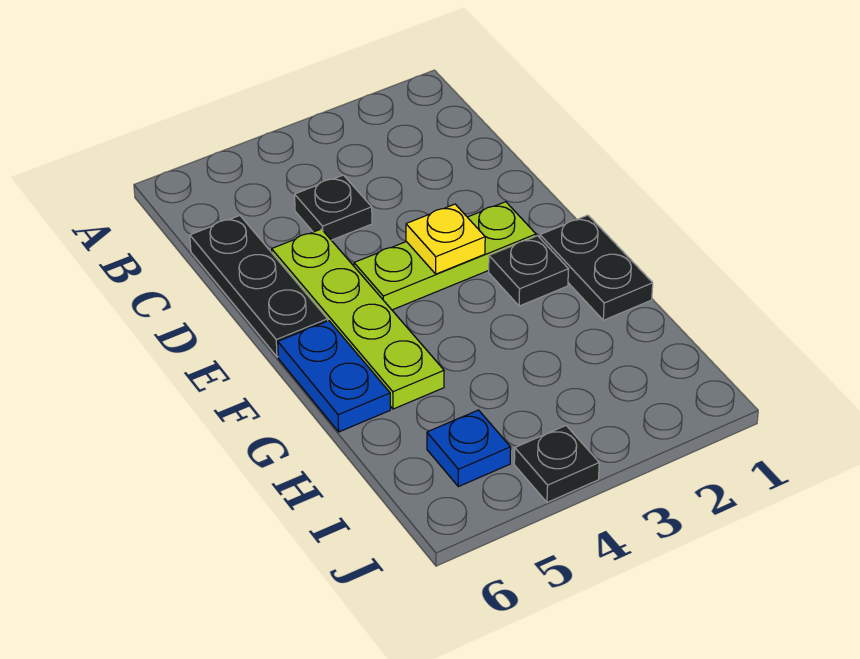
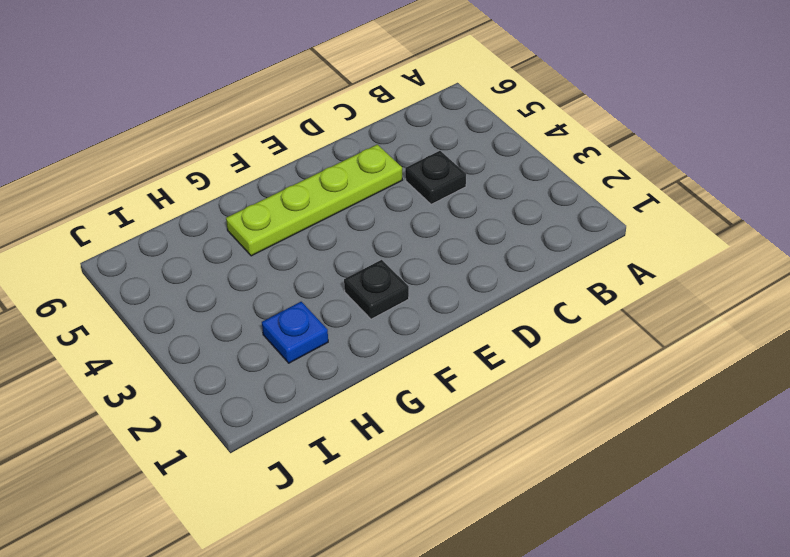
blue 1x1 plate [262,302,328,363] -> blue 1x1 plate moved to [427,410,511,487]
none -> black 1x3 plate [190,216,328,357]
none -> lime 1x3 plate [354,202,536,310]

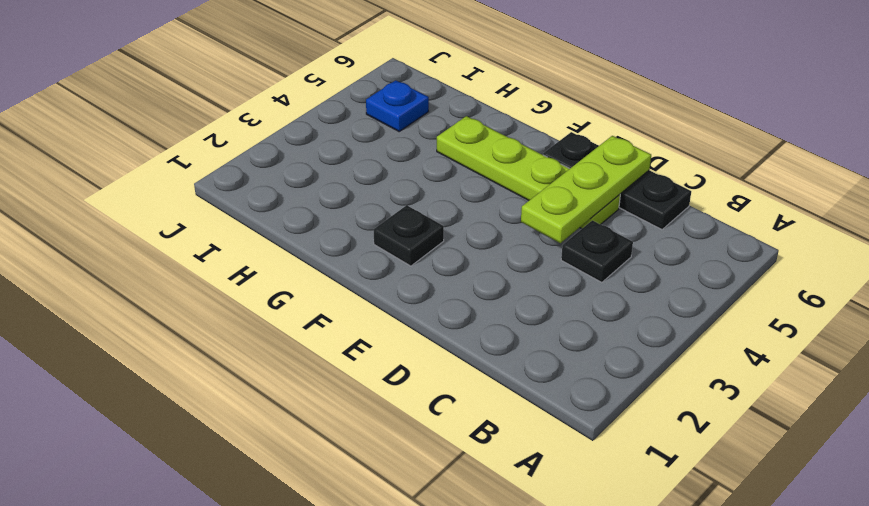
lime 1x3 plate [521,136,651,243] -> lime 1x3 plate moved to [354,202,536,310]
none -> black 1x2 plate [540,215,653,320]
none -> blue 1x2 plate [278,321,390,432]

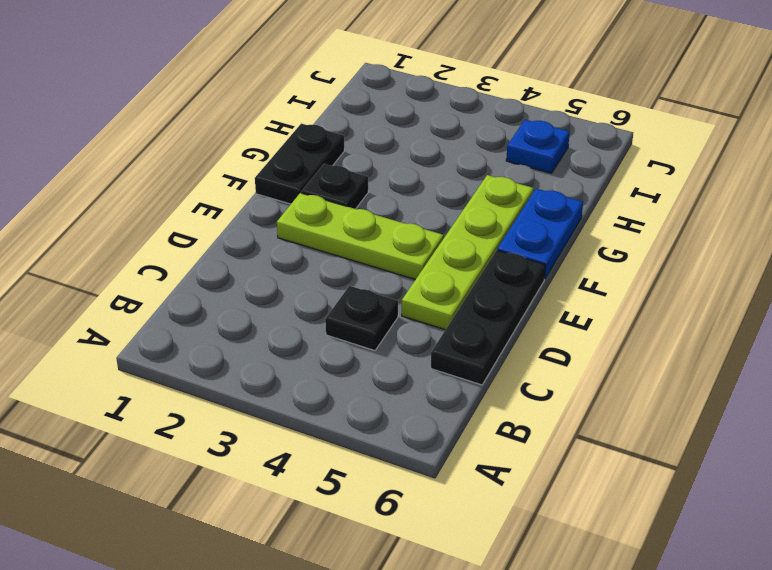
none -> black 1x1 plate [514,426,599,502]
none -> yellow 1x1 plate [406,204,485,274]

